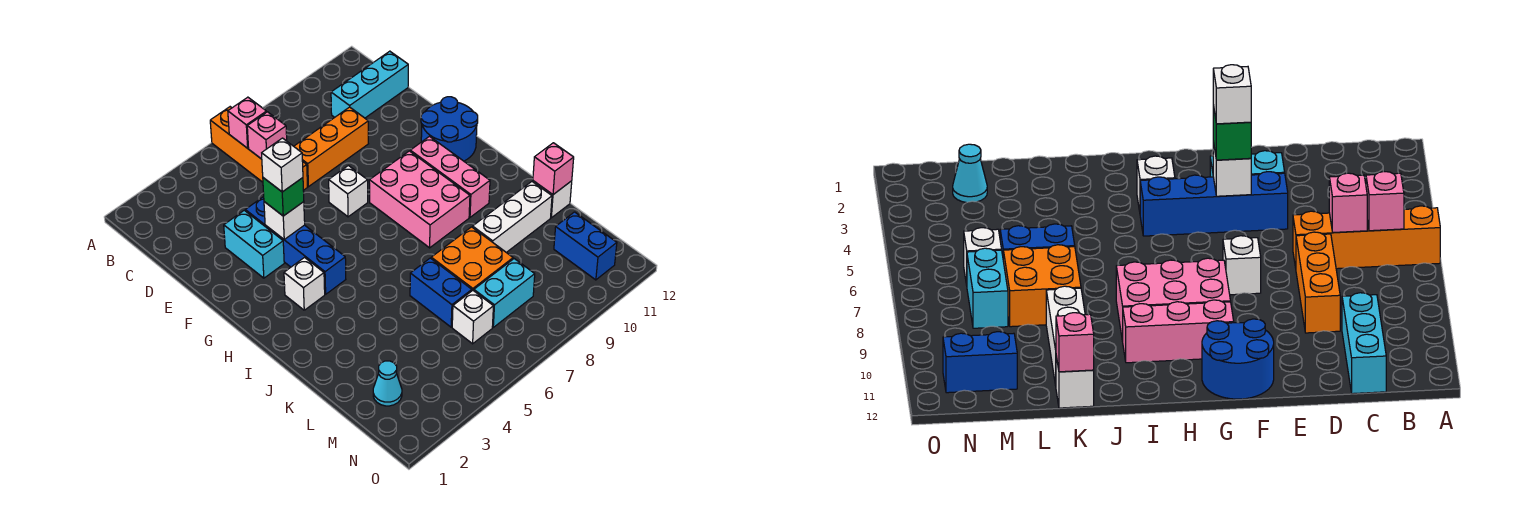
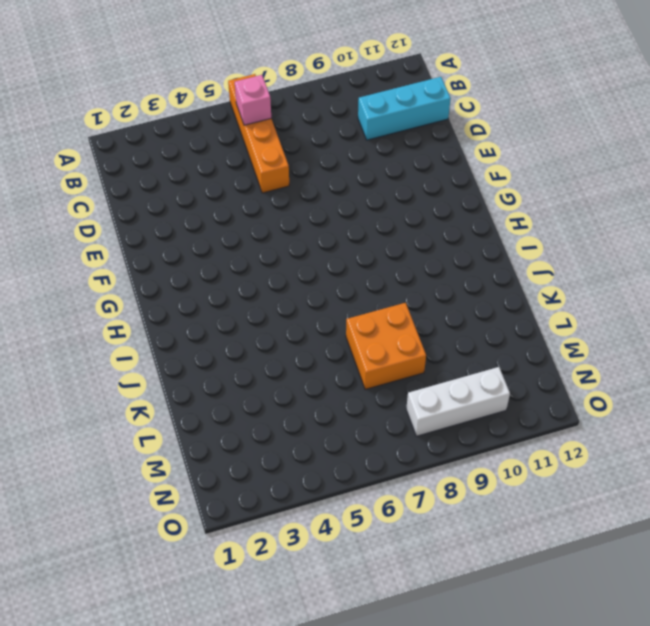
white 1x3 brick [406,367,510,436] -> white 1x3 brick moved to [473,182,552,252]
none -> orange 1x3 brick [294,107,368,187]
none -> cyan 1x2 brick [224,210,284,278]
none -> blue 1x4 brick [245,197,346,294]

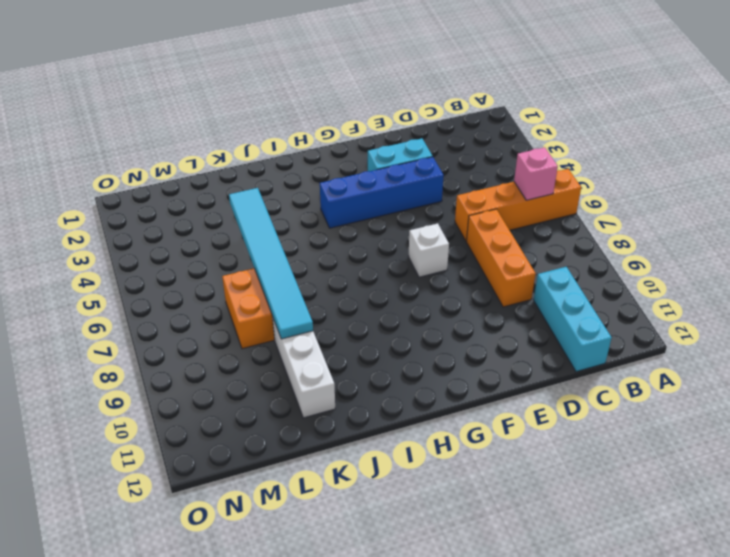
cyan 1x6 tile [229,188,313,339] -> none
none -> blue 2x2 round brick [421,97,478,161]
none -> pink 2x3 brick [369,151,470,248]
none -> pink 1x3 brick [410,137,490,217]

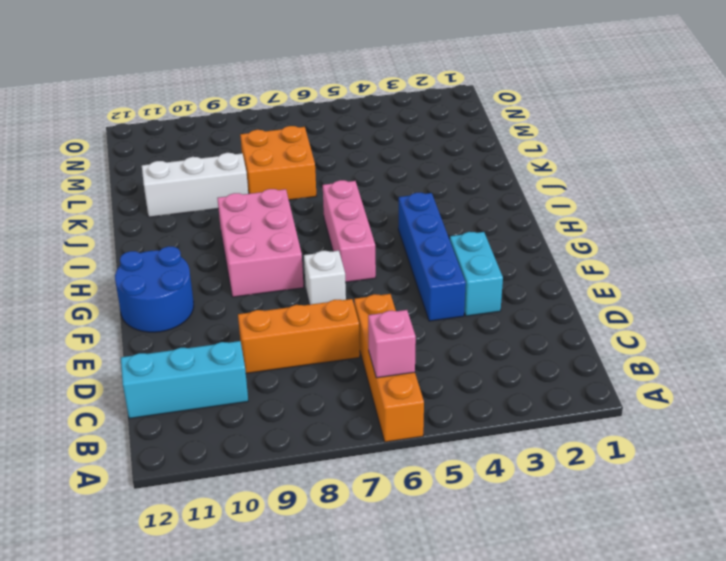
pink 1x3 brick [323,180,376,282] -> pink 1x3 brick moved to [410,137,490,217]
none -> white 1x1 brick [284,258,325,310]
none -> blue 1x2 brick [410,258,472,327]
none -> white 1x1 brick [533,181,572,218]

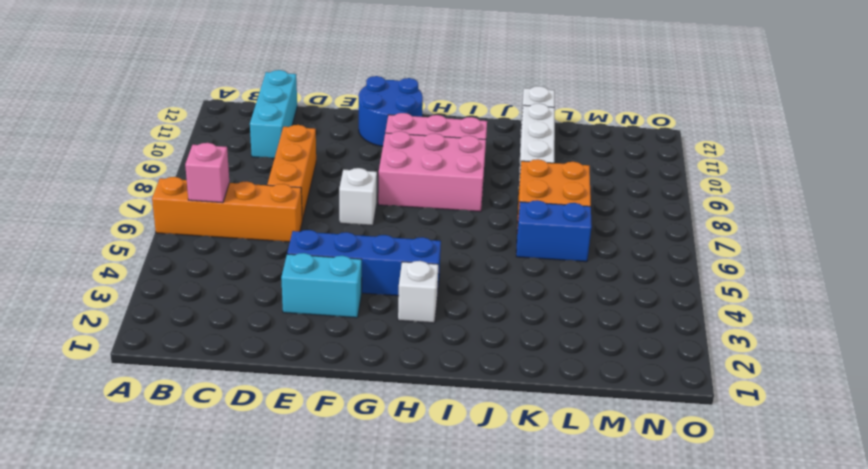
none -> cyan 1x1 cone [373,361,402,406]
none -> white 1x1 brick [452,290,493,344]
none -> cyan 1x2 brick [474,259,535,327]

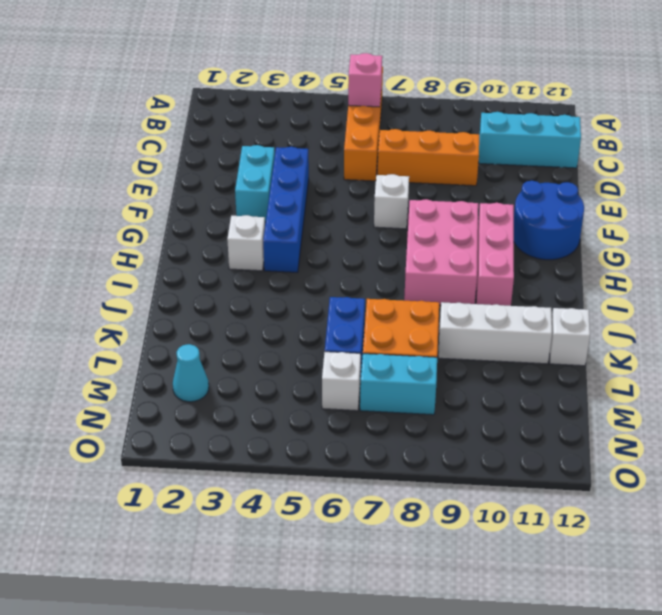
none -> blue 1x2 brick [554,212,617,280]
none -> pink 1x1 brick [247,112,287,159]
none -> white 1x1 brick [264,202,305,239]

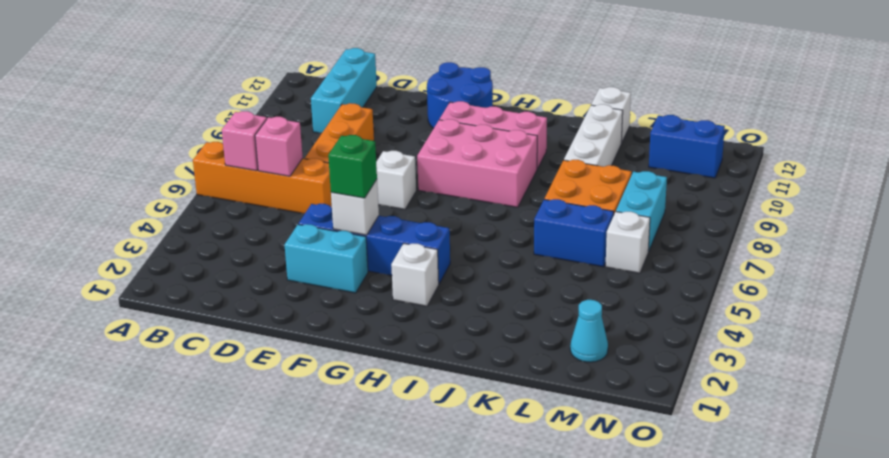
none -> pink 1x1 brick [533,143,574,195]
none -> white 1x1 brick [262,138,303,192]

